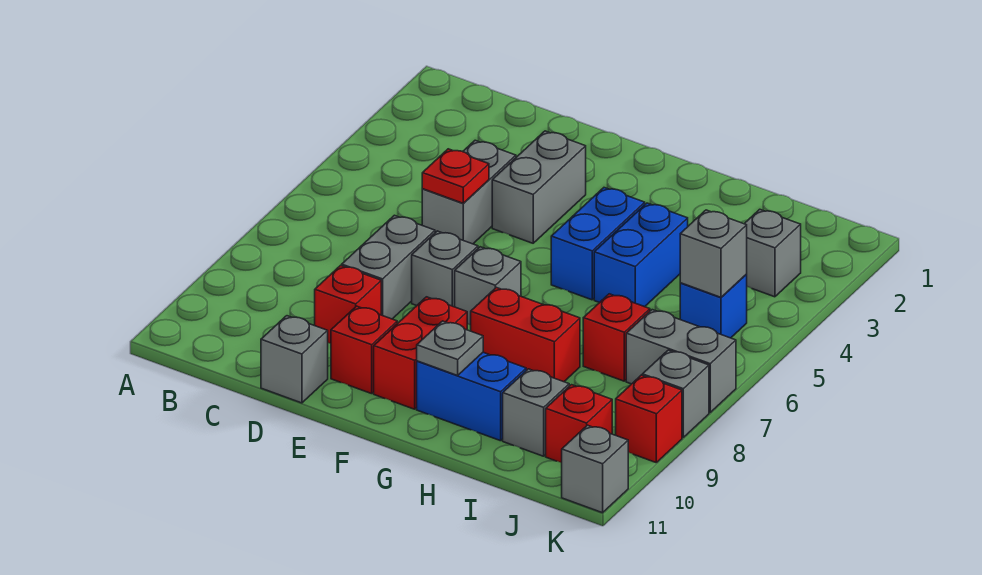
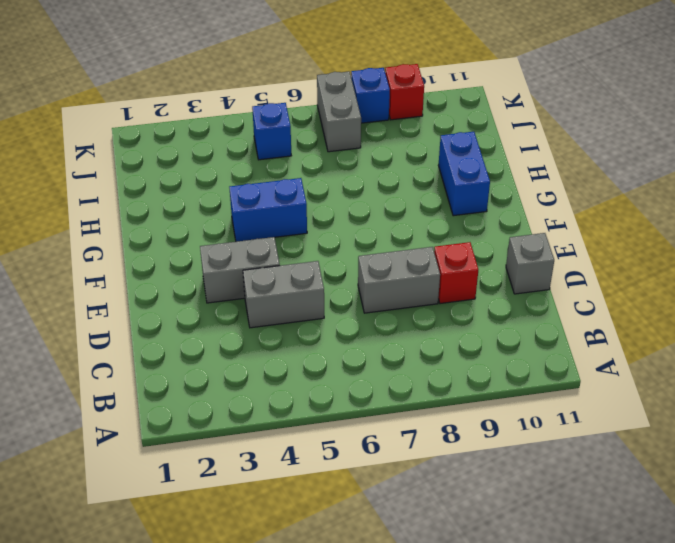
blue 1x1 brick [351,68,390,123] -> grey 1x1 brick [642,350,709,437]
none -> grey 1x1 brick [412,231,478,307]
none -> red 1x1 brick [331,306,397,394]
none -> grey 1x1 brick [455,247,521,325]

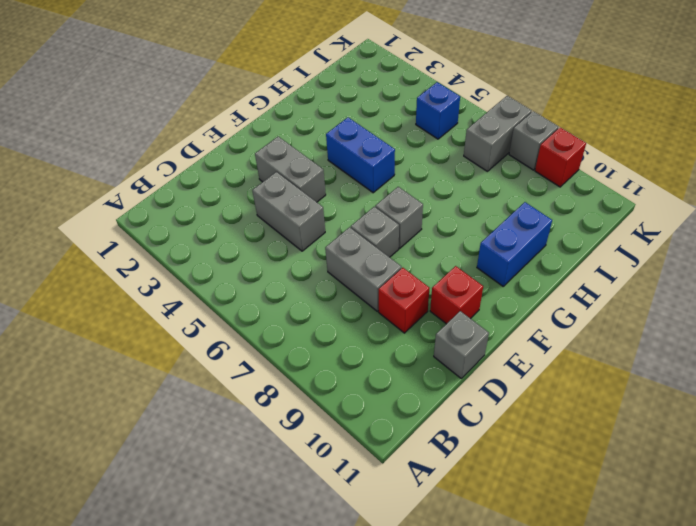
none -> red 1x2 brick [374,297,467,409]
none -> red 1x2 brick [471,287,580,382]
none -> blue 1x2 brick [594,203,688,307]

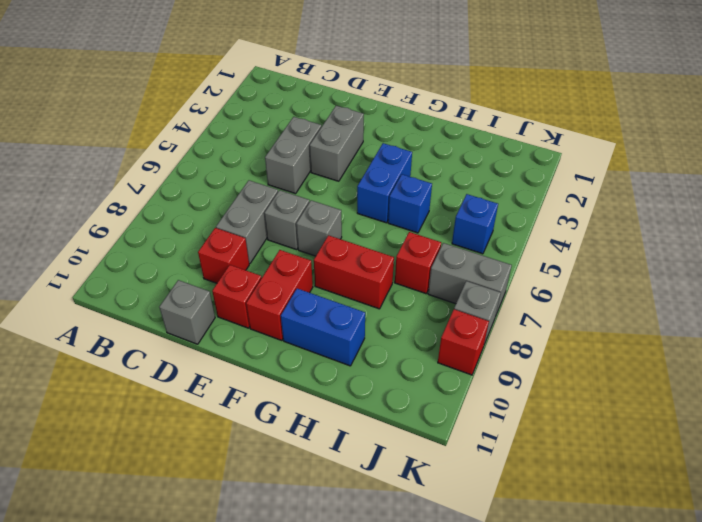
blue 1x1 brick [388,174,432,233] -> blue 1x2 brick [594,203,688,307]
none -> grey 1x1 brick [503,369,569,456]
none -> grey 1x1 brick [744,209,801,297]
none -> red 1x1 brick [546,385,612,463]

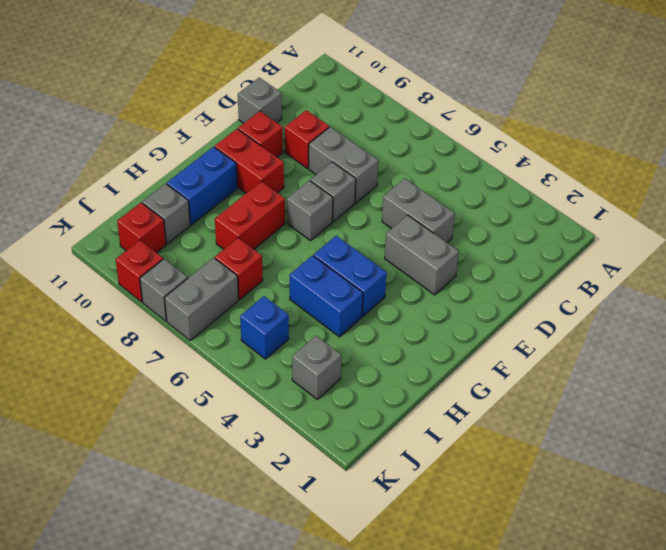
none -> grey 1x1 brick [562,425,628,513]
none -> red 1x1 plate [422,149,489,203]
none -> grey 1x1 plate [417,321,483,376]

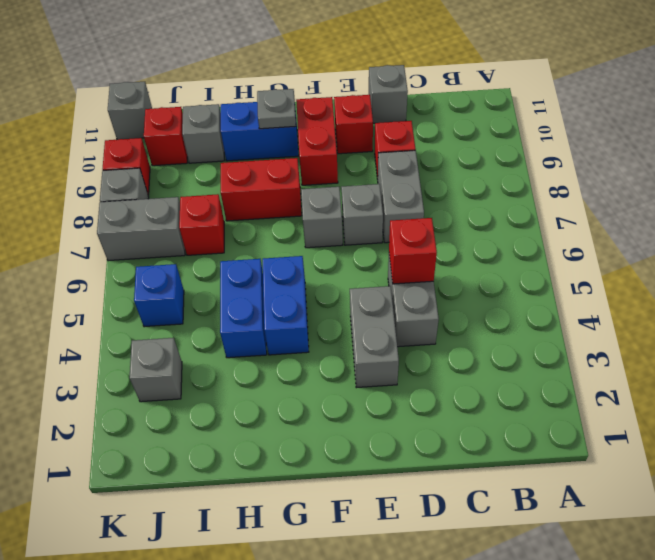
red 1x1 brick [389,218,437,284] -> red 1x1 plate [422,149,489,203]
none -> grey 1x1 brick [680,210,747,297]

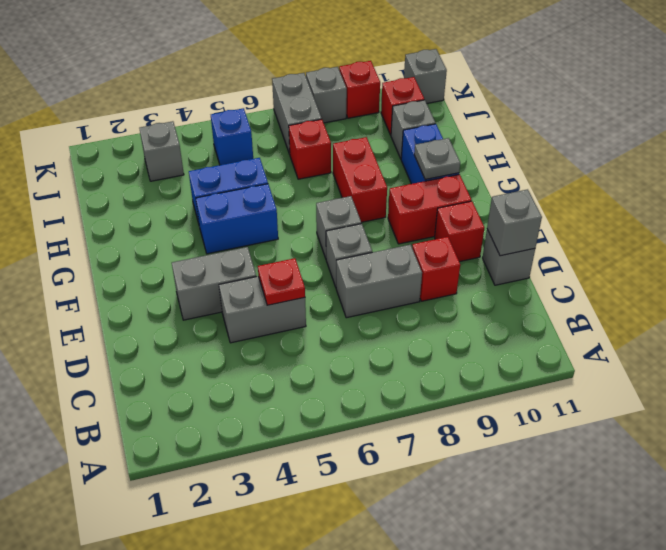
grey 1x1 brick [487,189,542,256] -> grey 1x1 brick moved to [680,210,747,297]

